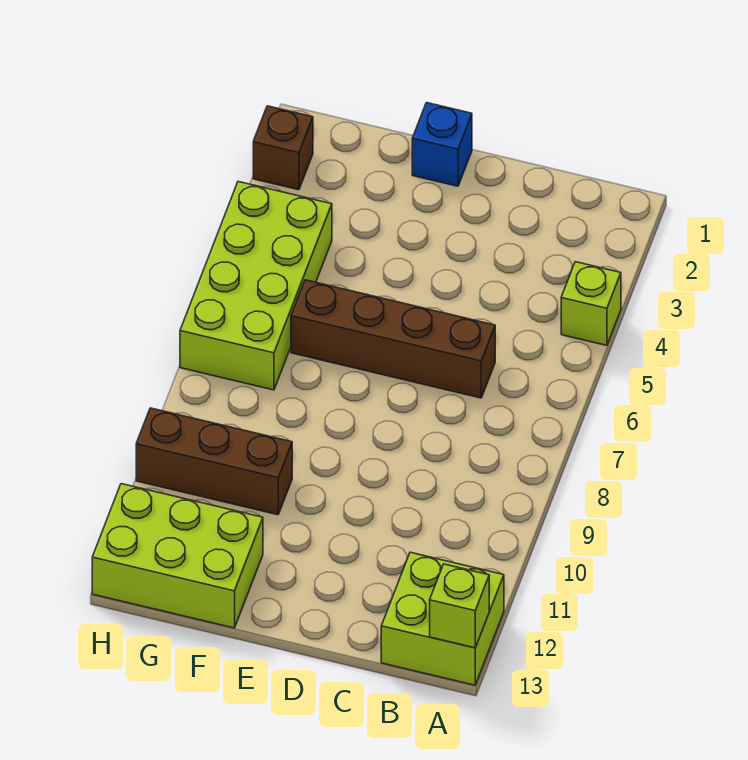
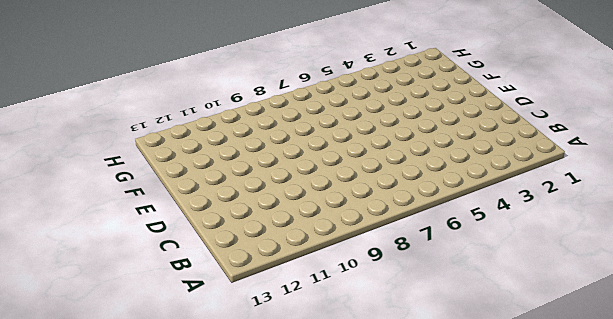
none -> lime 1x1 brick [561,262,621,345]
none -> lime 2x2 brick [381,552,504,685]

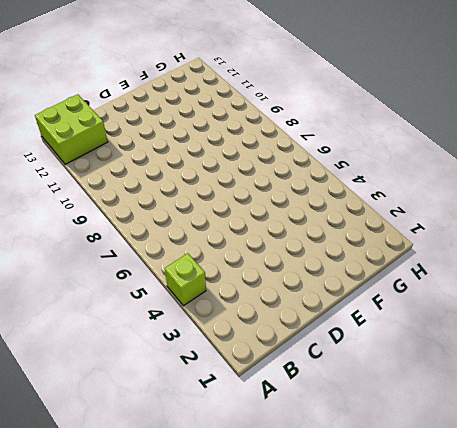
none -> brown 1x4 brick [291,280,495,398]
none -> blue 1x1 brick [412,103,472,186]

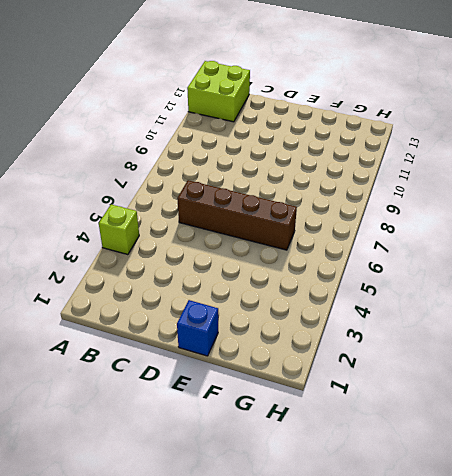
none -> brown 1x3 brick [136,408,292,515]
none -> lime 2x3 brick [92,484,263,628]

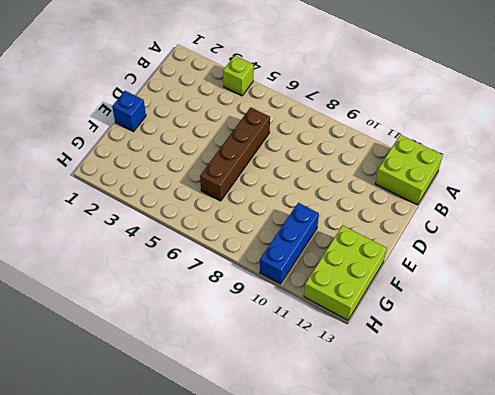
blue 1x3 brick [260,203,319,284] -> brown 1x3 brick [136,408,292,515]
none -> lime 2x4 brick [180,182,332,390]
none -> brown 1x1 brick [253,106,313,190]

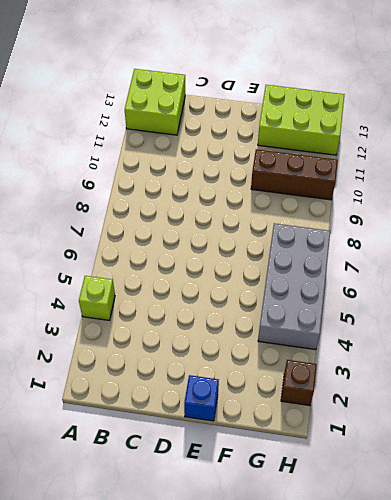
grey 2x4 brick [258,223,330,350] -> lime 2x4 brick [180,182,332,390]
none -> brown 1x4 brick [291,280,495,398]
none -> lime 1x1 brick [430,564,489,648]

